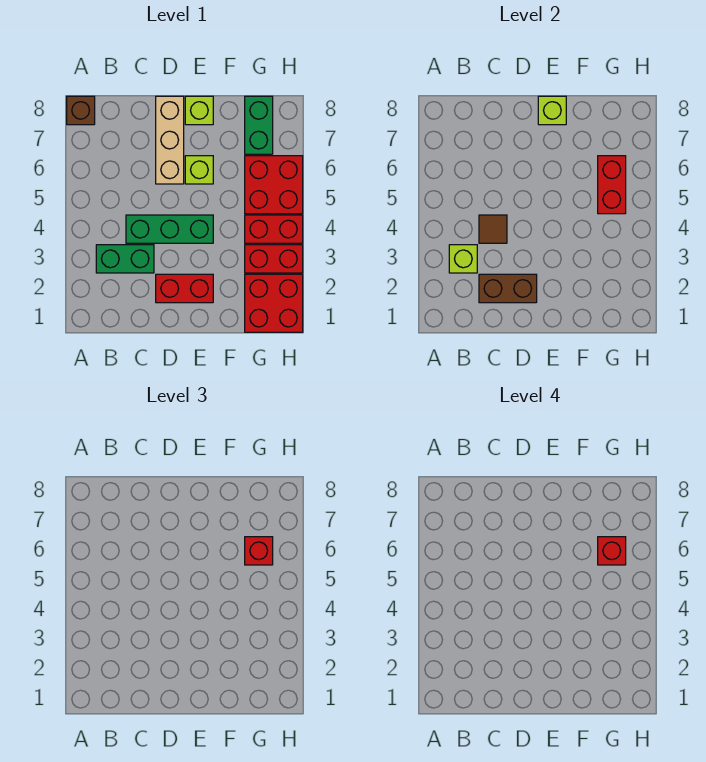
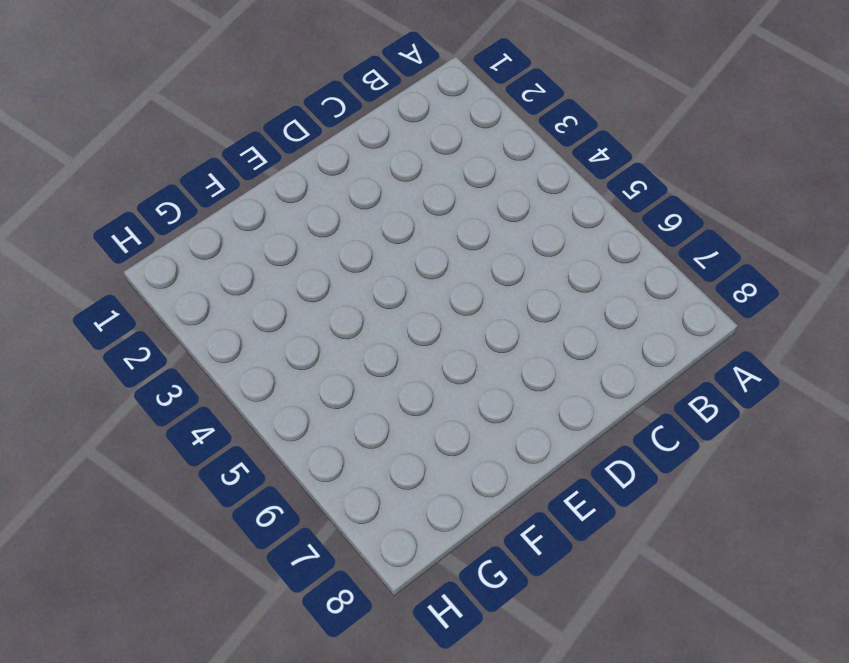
none -> brown 1x1 brick [67,96,95,125]
none -> green 1x2 brick [96,245,154,273]
none -> green 1x3 brick [126,215,213,243]

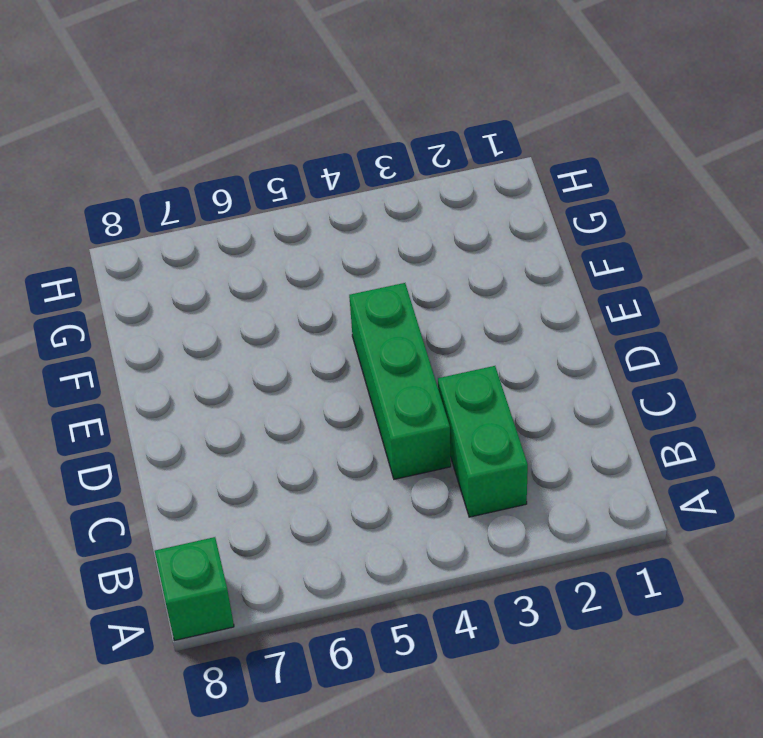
green 1x1 brick [155,537,234,641] -> brown 1x1 brick [67,96,95,125]
none -> red 1x2 brick [156,274,213,303]
none -> tan 1x3 brick [156,96,184,184]
none -> lime 1x1 brick [185,156,213,184]

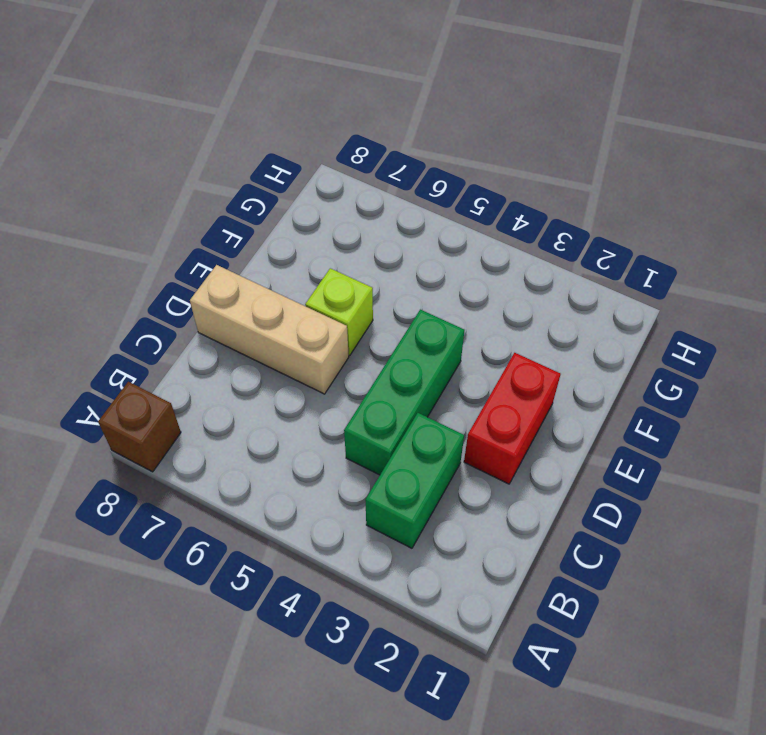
none -> lime 1x1 brick [185,96,213,125]
none -> red 2x2 brick [245,274,303,332]
none -> red 1x2 brick [245,245,303,273]

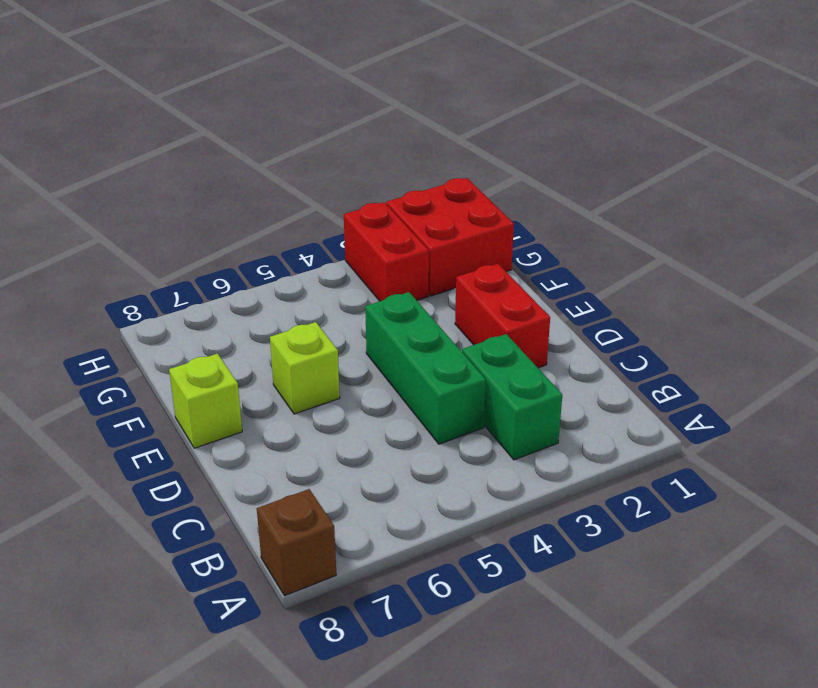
none -> tan 1x3 brick [156,96,184,184]
none -> red 1x2 brick [245,215,303,243]
none -> red 2x2 brick [245,156,303,214]

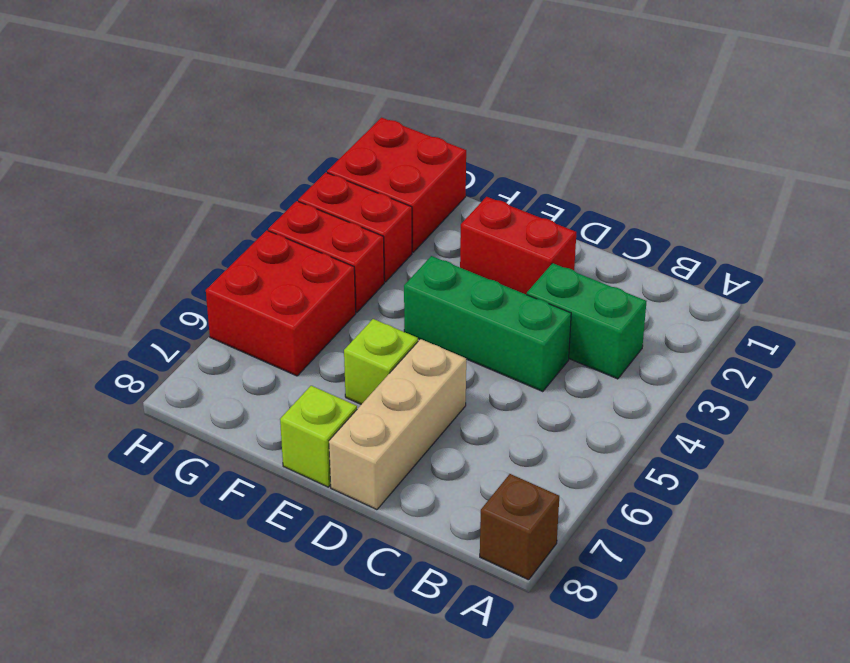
none -> green 1x2 brick [245,96,273,154]
none -> lime 1x1 brick [449,245,477,273]
none -> brown 1x2 brick [479,274,537,303]

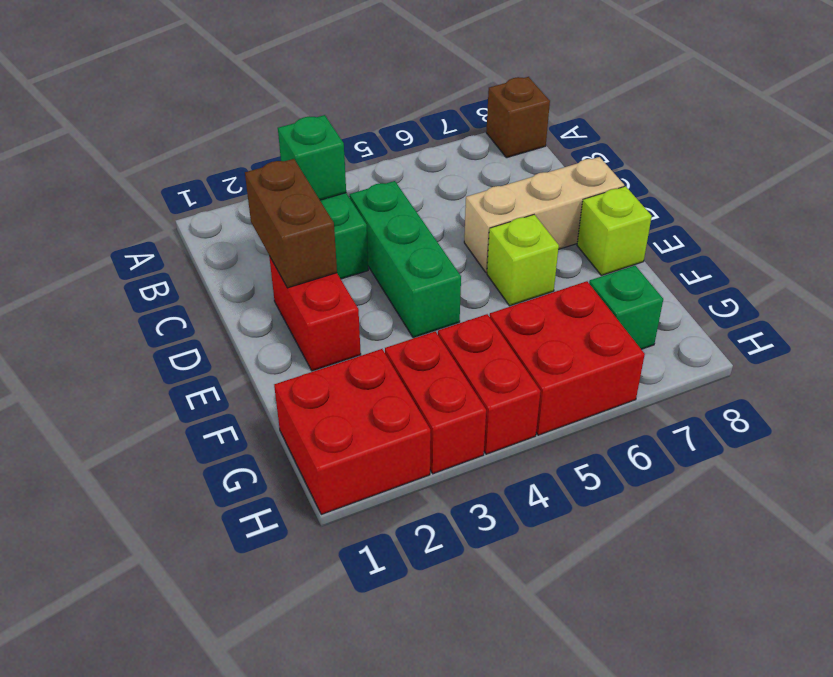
green 1x1 brick [278,115,346,200] -> lime 1x1 brick [449,245,477,273]
green 1x1 brick [589,266,663,349] -> green 1x2 brick [245,96,273,154]
none -> brown 1x1 tile [479,215,507,243]
none -> lime 1x1 brick [538,96,566,125]
none -> red 1x2 brick [598,156,626,214]

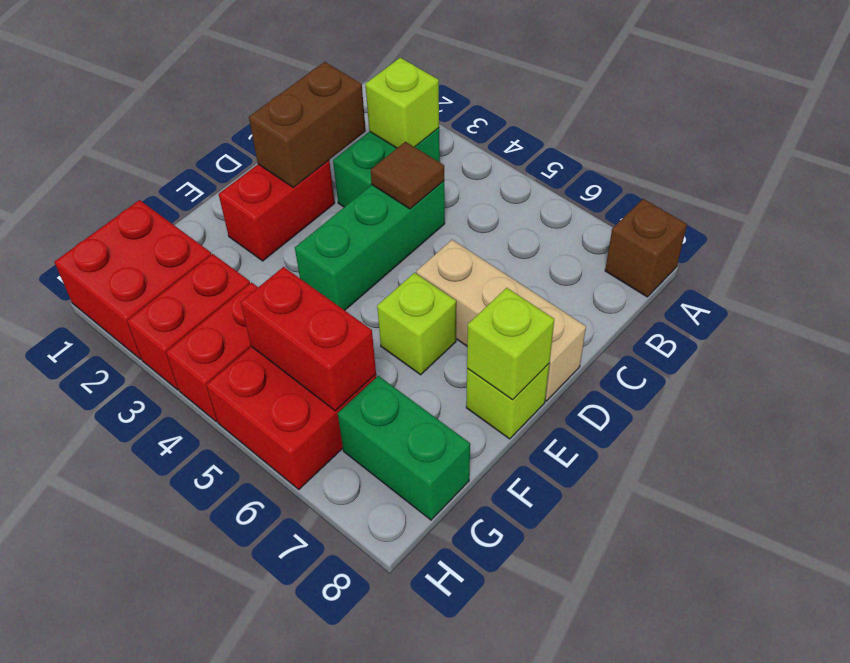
none -> red 1x1 brick [245,537,273,565]
none -> red 1x1 brick [598,537,626,565]

